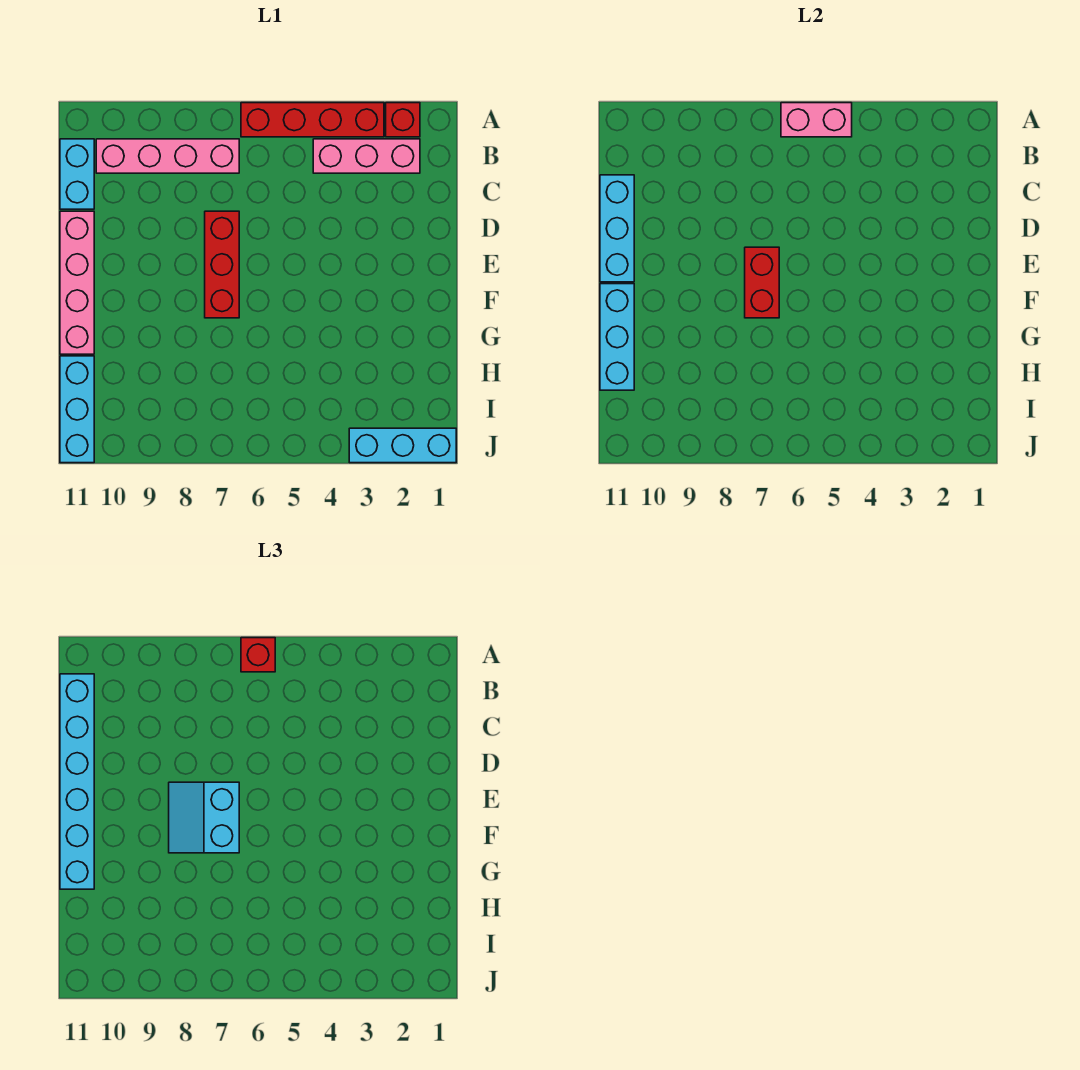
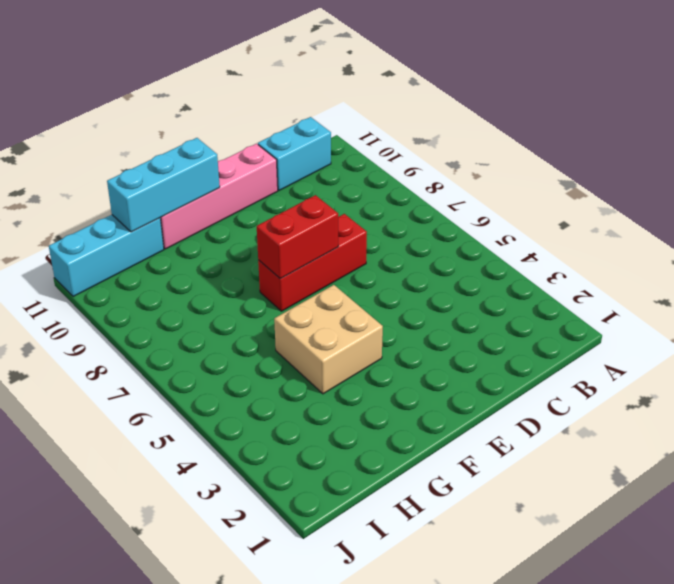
tan 2x2 brick [274,285,383,394] -> none
none -> red 1x1 brick [386,103,420,137]
none -> red 1x4 brick [241,103,384,137]
none -> pink 1x3 brick [313,139,420,173]

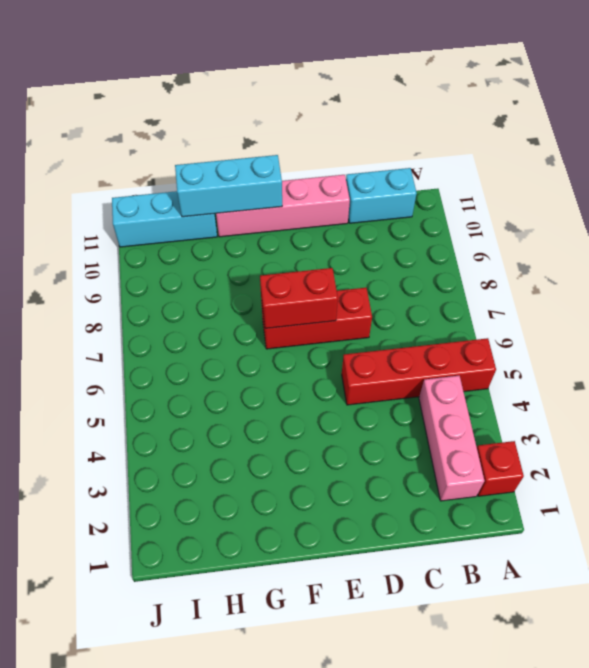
red 1x4 brick [342,338,496,405] -> red 1x4 brick turned to [241,103,384,137]
none -> pink 1x4 brick [96,139,239,173]
none -> cyan 1x3 brick [349,428,456,463]
none -> pink 1x2 brick [781,103,852,137]

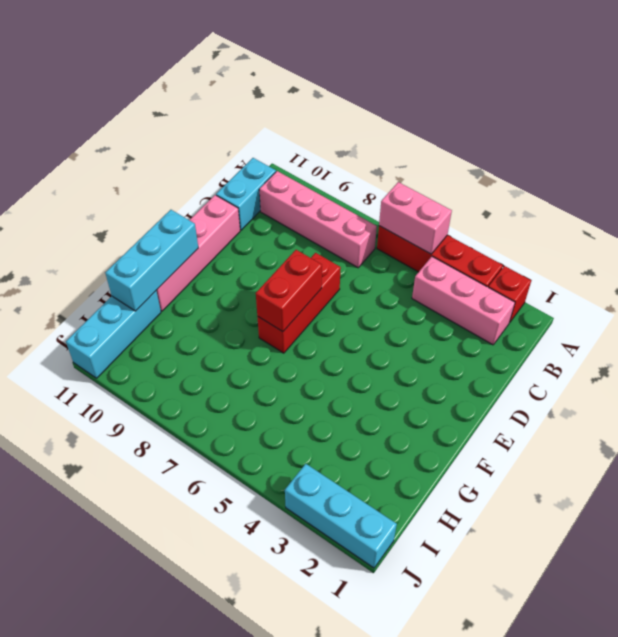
none -> cyan 1x3 brick [600,175,634,282]
none -> red 1x1 brick [241,638,275,672]
none -> cyan 1x6 brick [60,674,94,889]

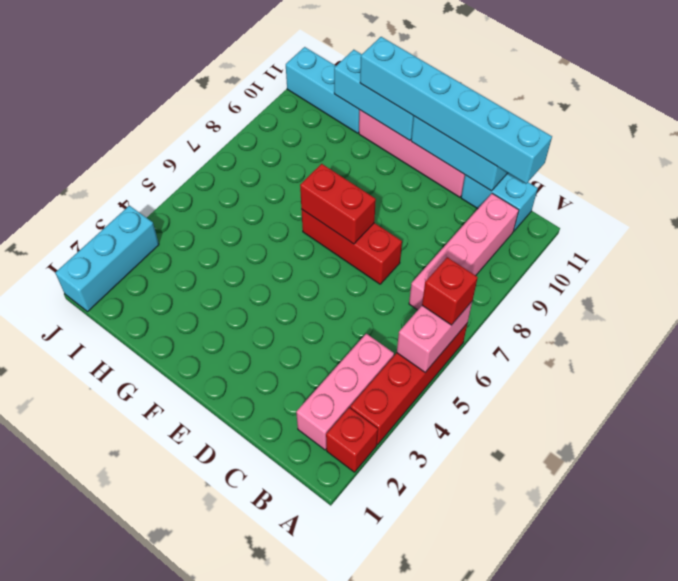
none -> cyan 2x2 slope [169,782,239,853]

